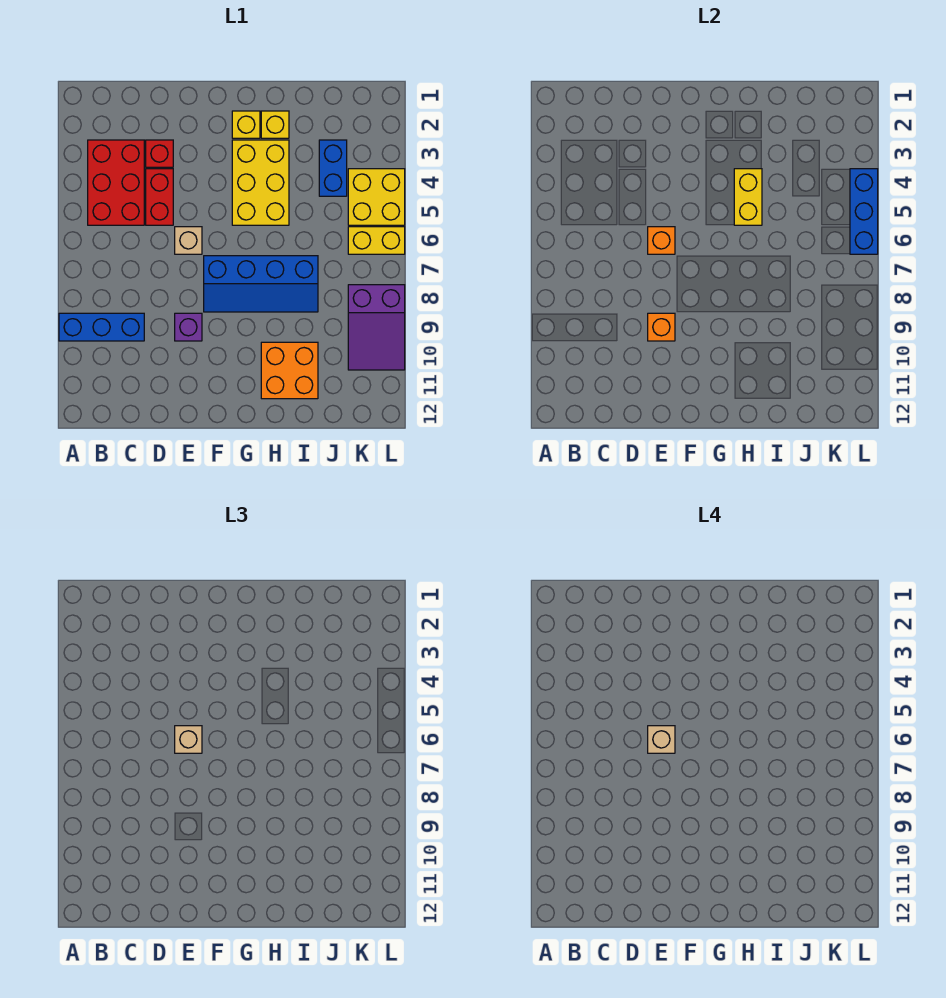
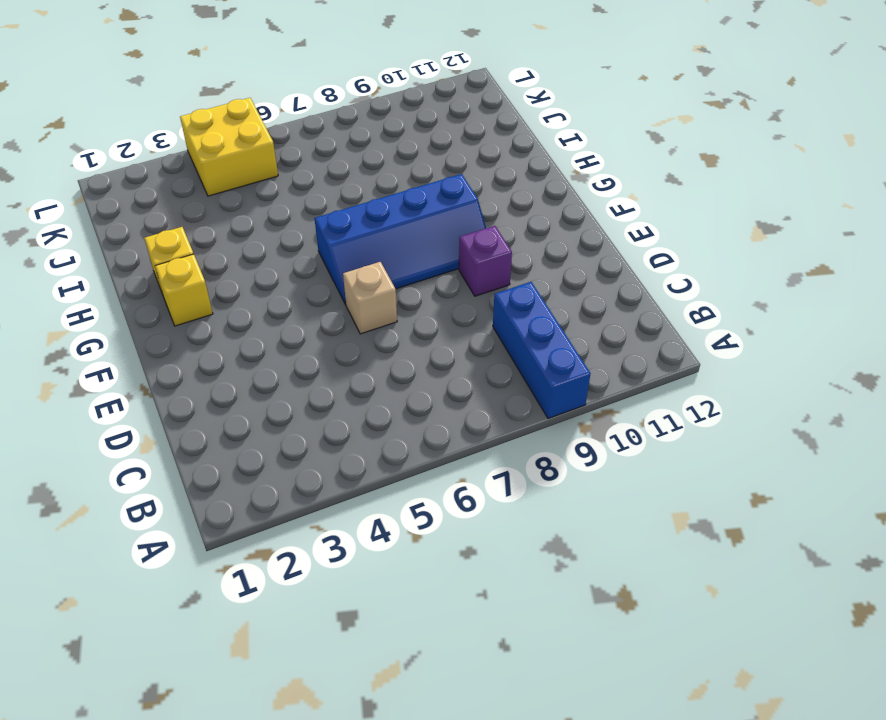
blue 2x4 slope [315,174,486,305] -> blue 2x4 slope turned to [204,256,318,312]
none -> red 2x3 brick [88,140,144,225]
none -> red 1x1 brick [146,140,173,167]
none -> red 1x2 brick [146,169,173,225]

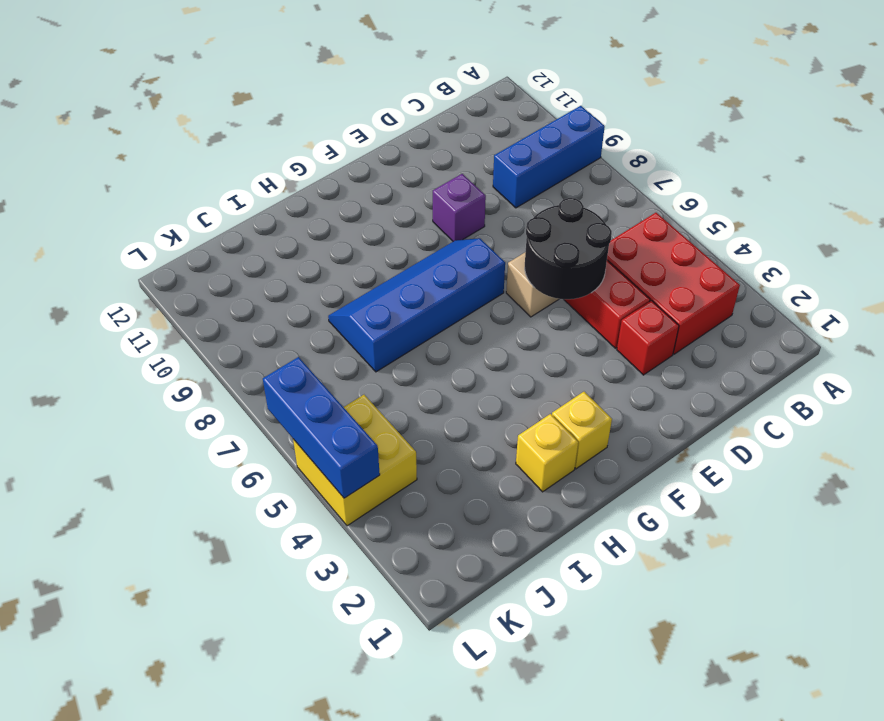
black 2x2 round brick [525,198,612,299] -> orange 1x1 brick [648,227,675,254]
none -> yellow 2x3 brick [232,140,289,225]
none -> orange 2x2 brick [261,342,318,399]
none -> blue 1x2 brick [319,140,347,196]

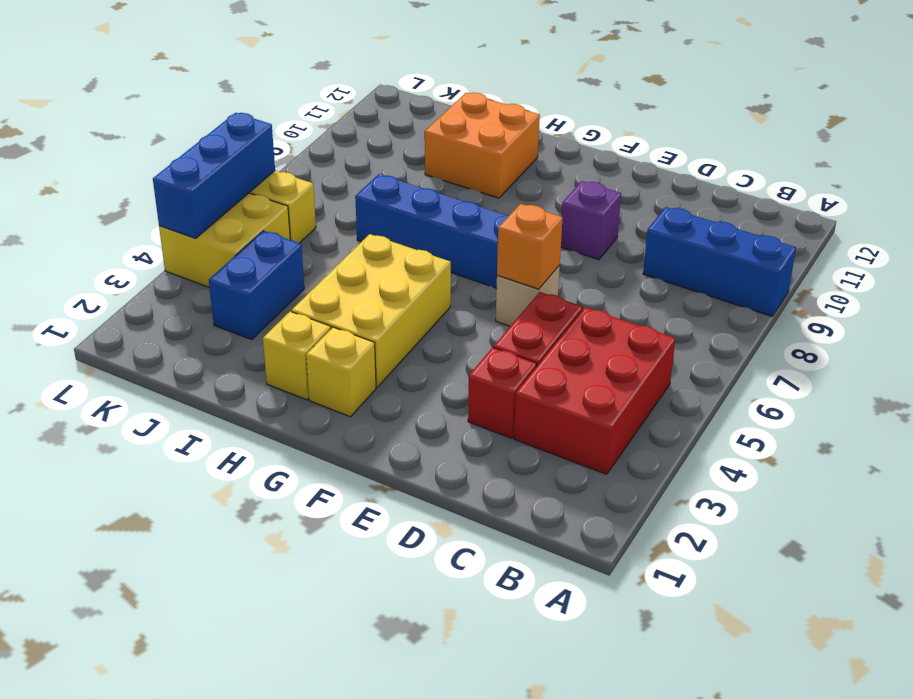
none -> purple 2x3 slope [348,285,405,370]
none -> orange 1x1 brick [648,313,675,341]
none -> yellow 1x2 brick [734,169,762,225]

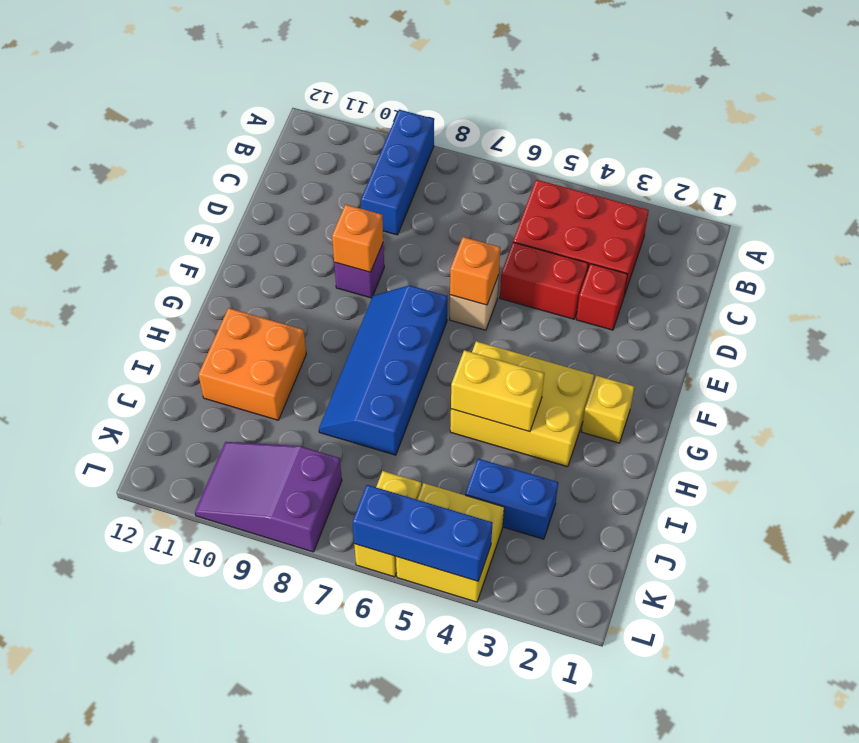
none -> yellow 1x1 brick [261,111,289,138]
none -> tan 1x1 brick [175,726,202,753]
none -> tan 1x1 brick [648,726,675,753]

